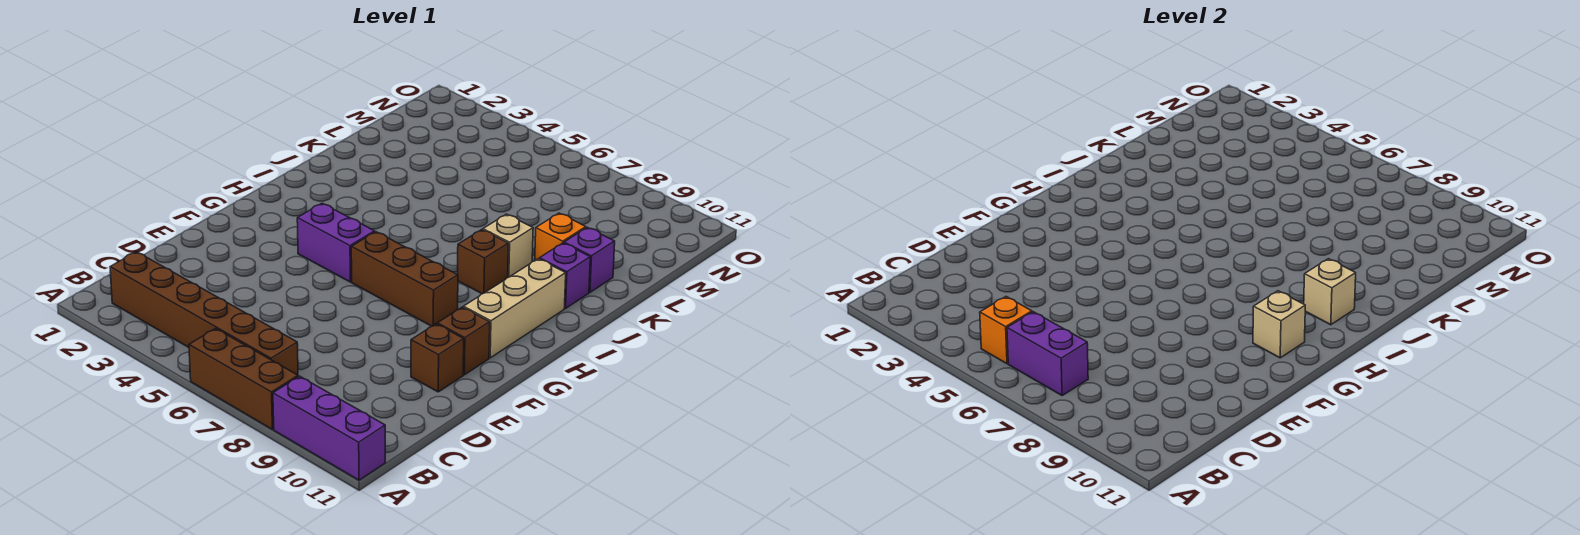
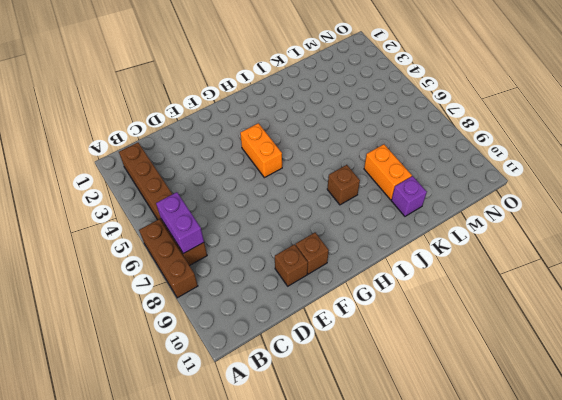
orange 1x2 brick [240,123,282,178] -> purple 1x2 brick [297,203,375,282]
orange 1x2 brick [364,144,412,200] -> orange 1x1 brick [535,213,586,260]
none -> purple 1x3 brick [273,376,385,480]
none -> brown 1x3 brick [351,232,458,326]
none -> tan 1x3 brick [463,259,566,358]

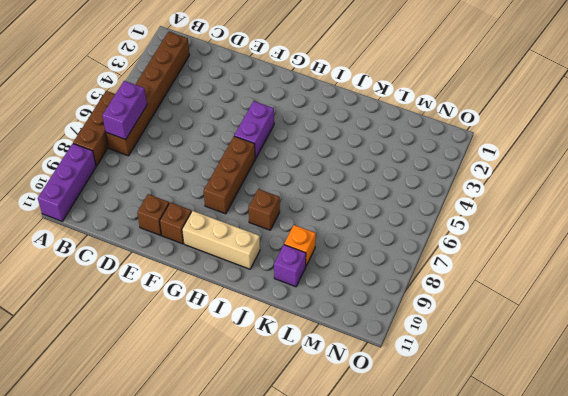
none -> tan 1x1 brick [483,214,533,277]
none -> purple 1x1 brick [539,243,590,308]
none -> orange 1x1 brick [980,297,1032,364]

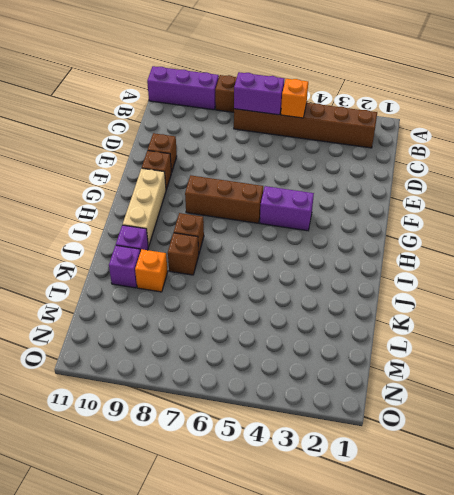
brown 1x1 brick [168,233,199,275] -> tan 1x1 brick [483,214,533,277]
none -> tan 1x1 brick [1253,291,1305,358]
none -> tan 1x1 brick [1304,259,1356,325]

